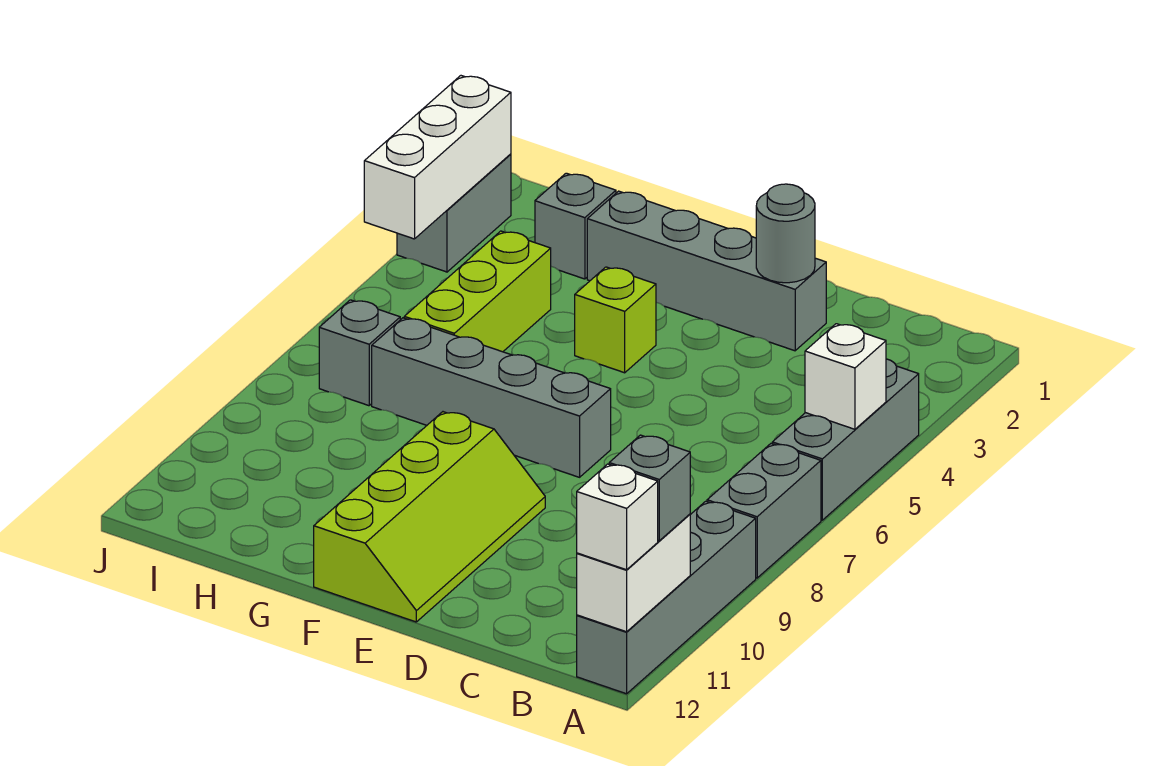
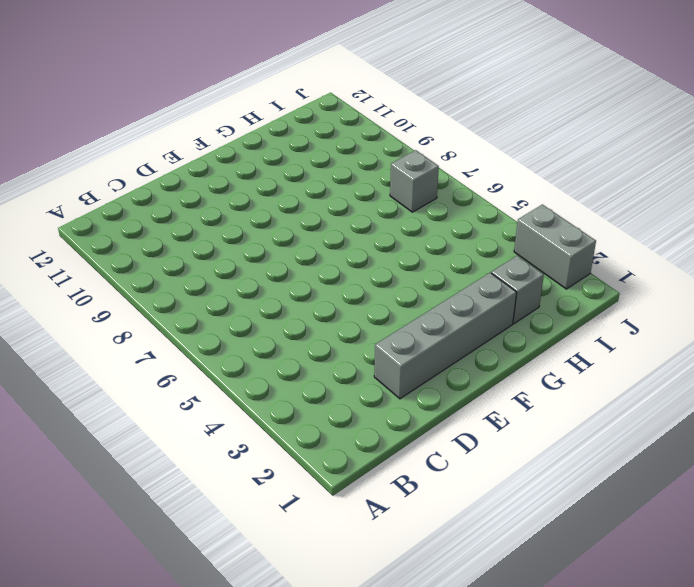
none -> grey 1x3 brick [772,359,919,520]
none -> grey 1x2 brick [707,444,821,578]
none -> grey 1x4 brick [577,501,756,694]

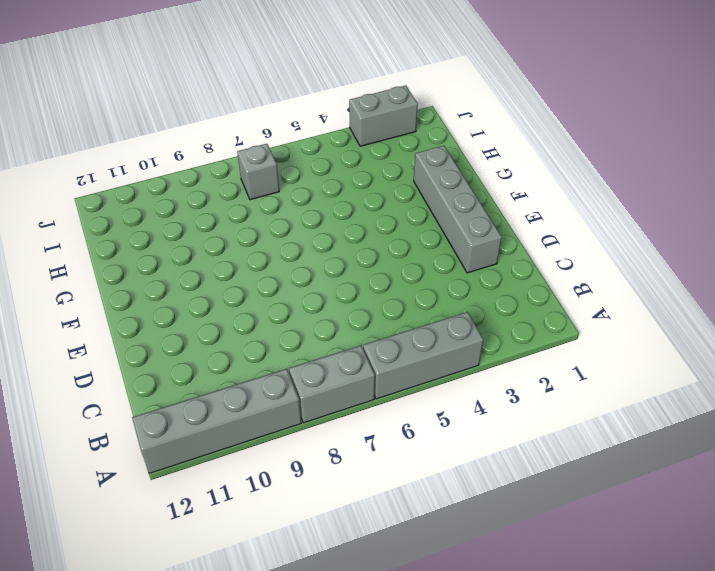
none -> grey 1x4 brick [372,318,611,477]
none -> lime 2x4 slope [314,412,545,622]
none -> lime 1x1 brick [575,267,656,373]

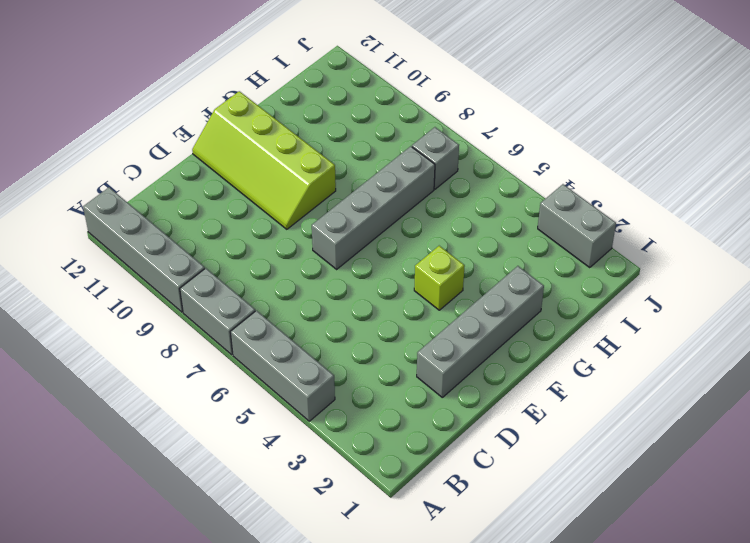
none -> grey 1x1 brick [535,173,616,279]
none -> lime 1x3 brick [404,231,551,352]
none -> white 1x1 brick [805,324,886,429]

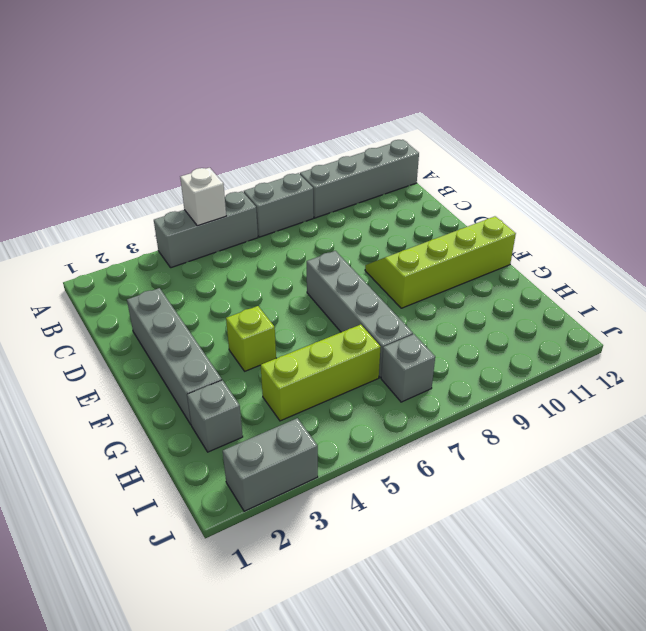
none -> white 1x2 brick [577,514,690,632]
none -> grey 1x1 round brick [756,184,815,283]
none -> white 1x3 brick [364,76,511,239]

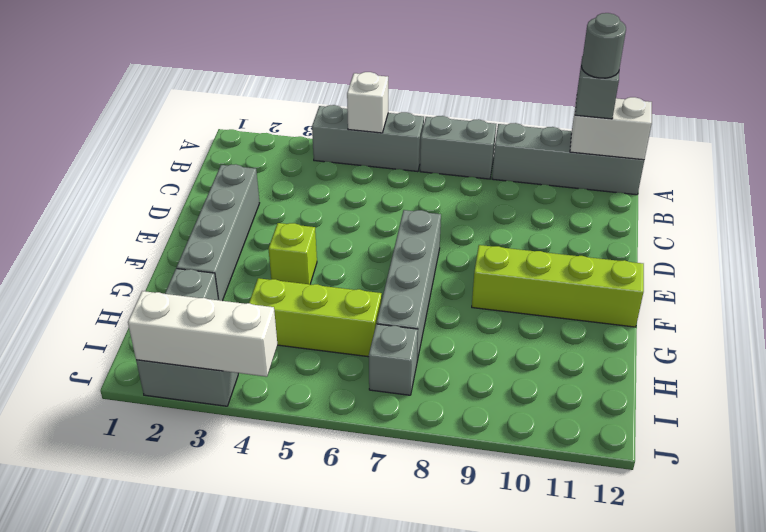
grey 1x1 round brick [581,13,626,78] -> grey 1x1 round brick moved to [756,184,815,283]
none -> white 1x1 brick [577,464,658,570]

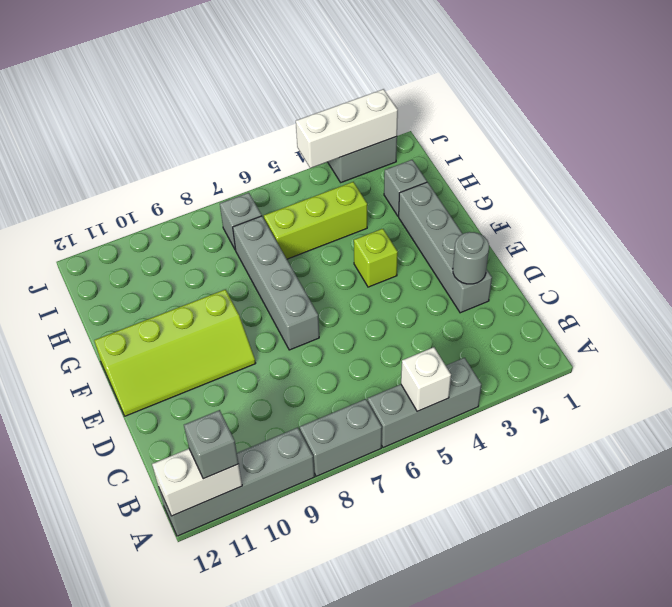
none -> white 1x1 brick [577,464,658,570]

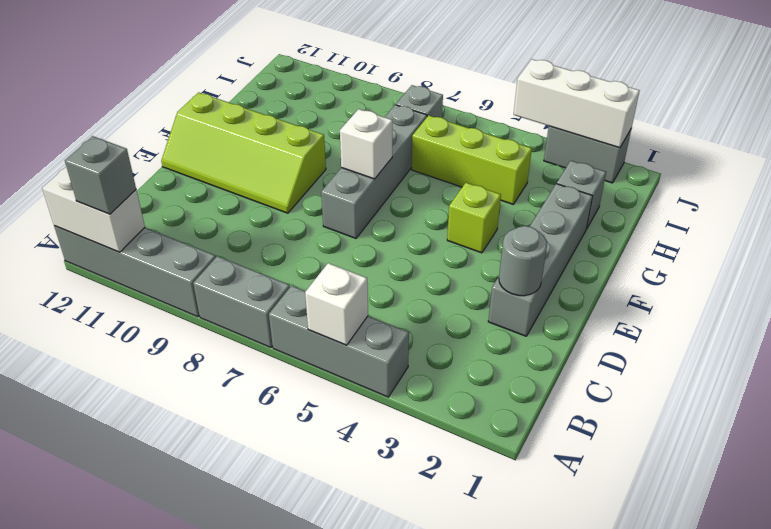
white 1x1 brick [340,109,393,179] -> white 1x1 brick moved to [577,464,658,570]

